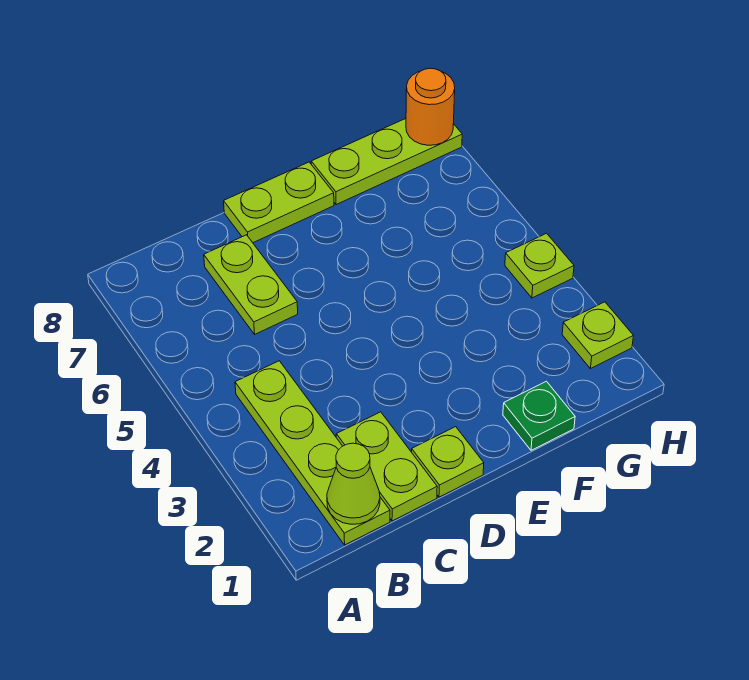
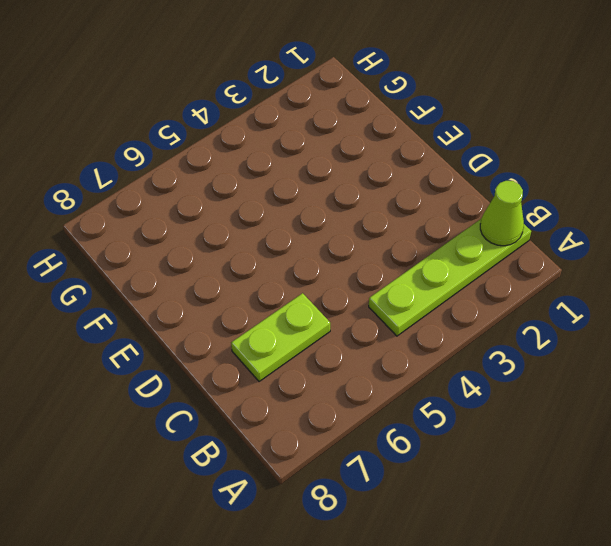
none -> lime 1x2 plate [336,412,437,521]
none -> lime 1x1 plate [412,427,484,497]

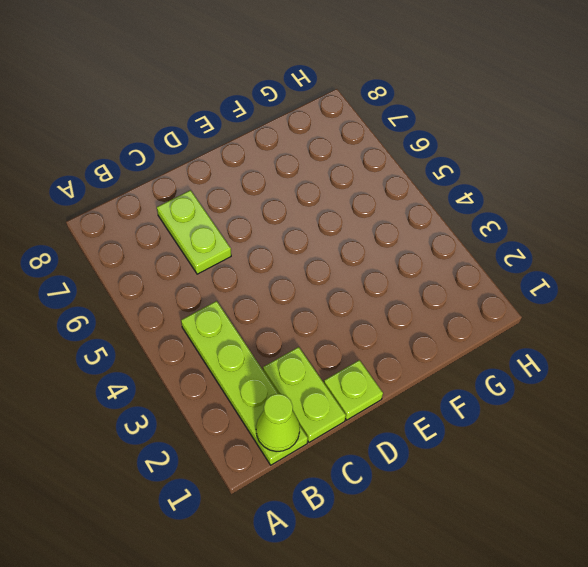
none -> lime 1x2 plate [224,162,334,243]
none -> green 1x1 plate [503,381,575,450]

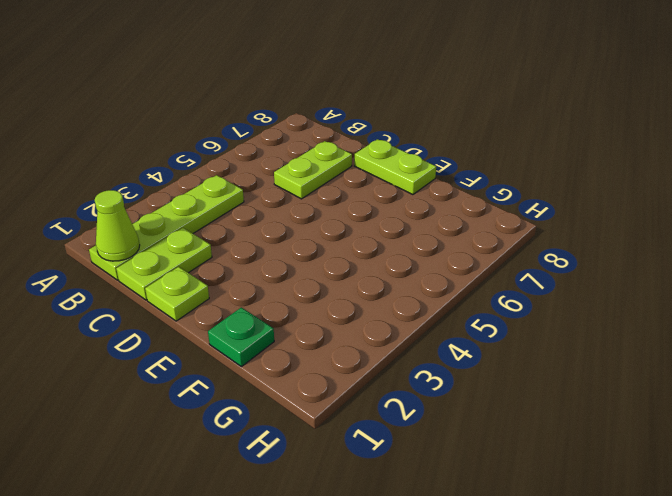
none -> lime 1x3 plate [311,119,462,205]
none -> lime 1x1 plate [562,302,633,369]

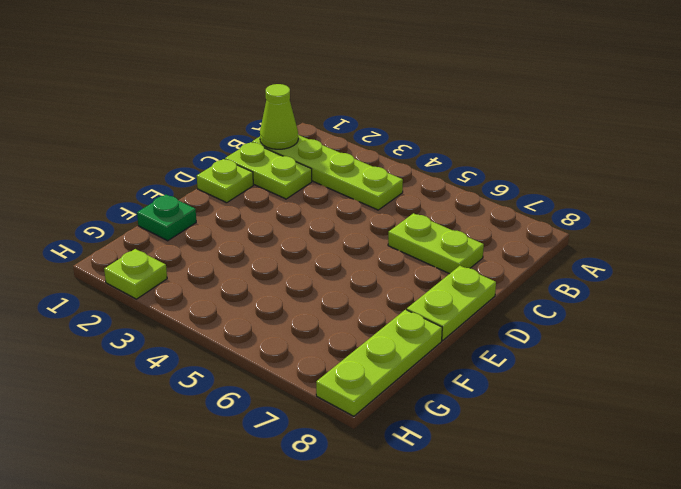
none -> lime 1x1 plate [505,233,574,298]
none -> orange 1x1 round brick [406,68,455,145]

